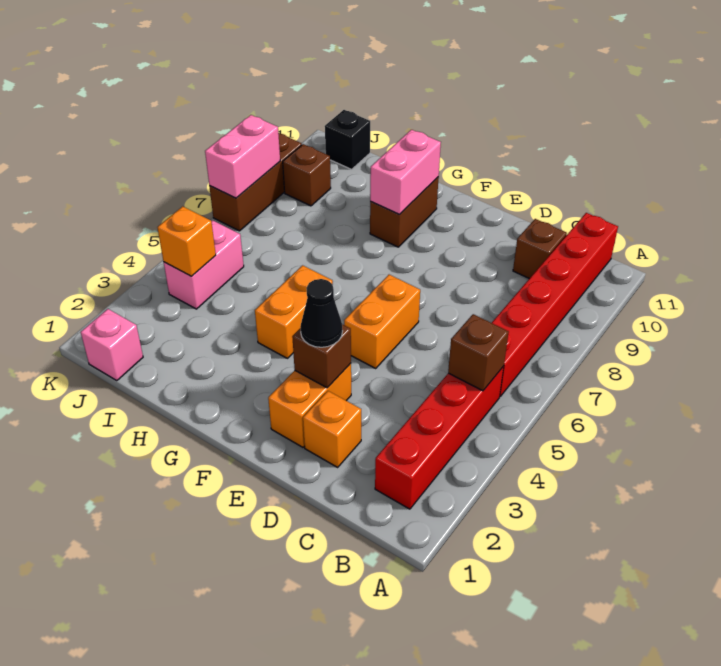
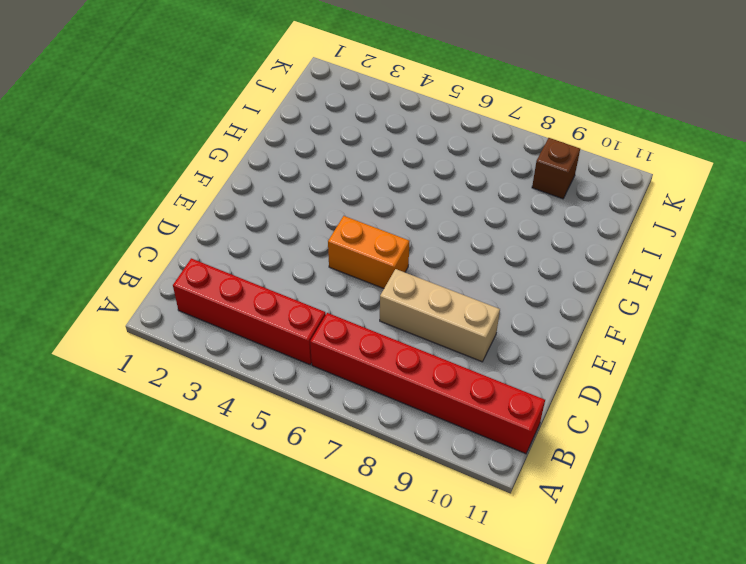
tan 1x3 brick [380,269,500,362] -> none
none -> brown 1x1 brick [513,219,567,279]
none -> orange 1x1 brick [303,391,361,467]
none -> orange 1x2 brick [268,363,351,447]

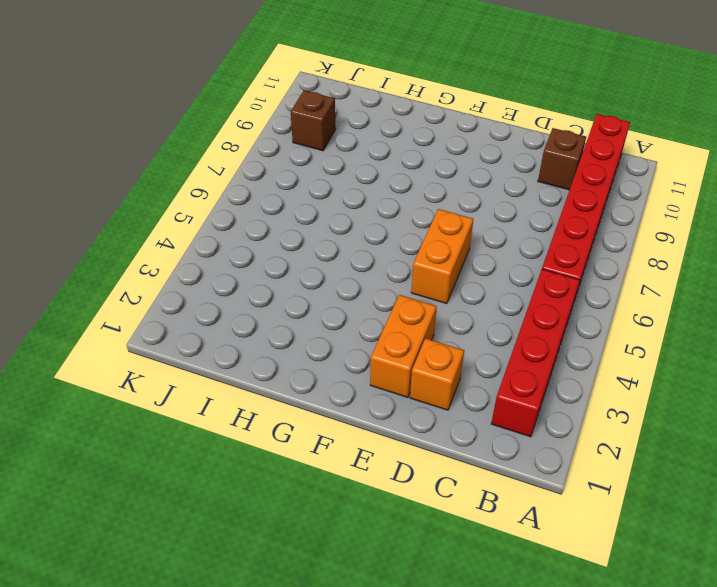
none -> orange 1x2 brick [255,265,333,358]
none -> brown 1x2 brick [370,177,439,247]
none -> pink 1x1 brick [81,309,143,381]

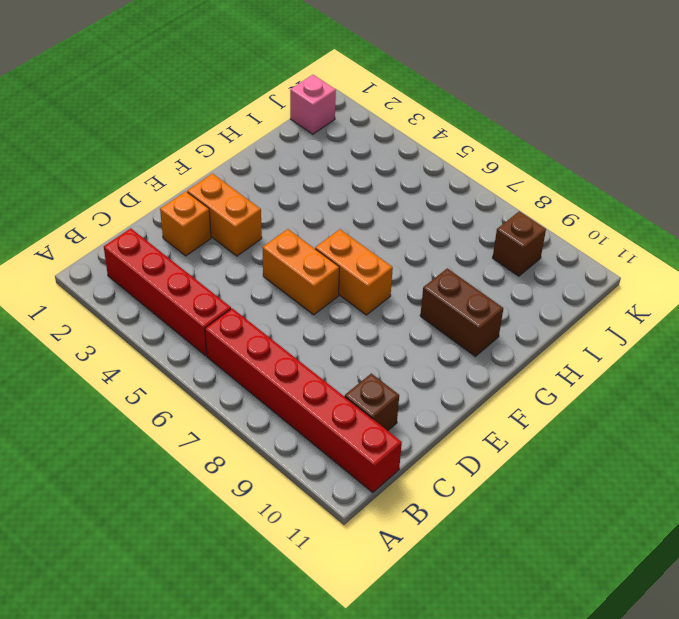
orange 1x2 brick [315,229,393,315] -> orange 1x2 brick moved to [255,265,333,358]
none -> pink 1x2 brick [164,220,244,309]
none -> black 1x1 brick [325,110,370,169]
none -> brown 1x3 brick [209,133,302,231]

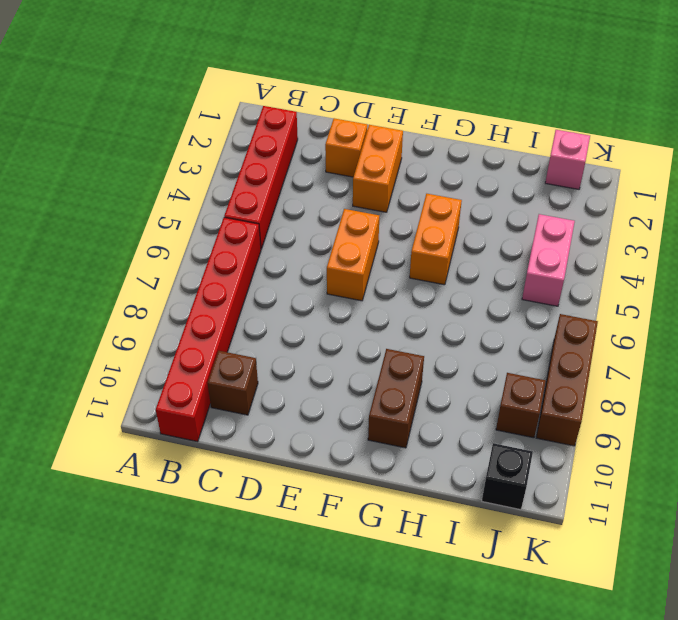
none -> brown 1x1 brick [448,314,509,391]
none -> brown 1x1 brick [292,324,351,388]
none -> pink 1x2 brick [370,130,441,214]

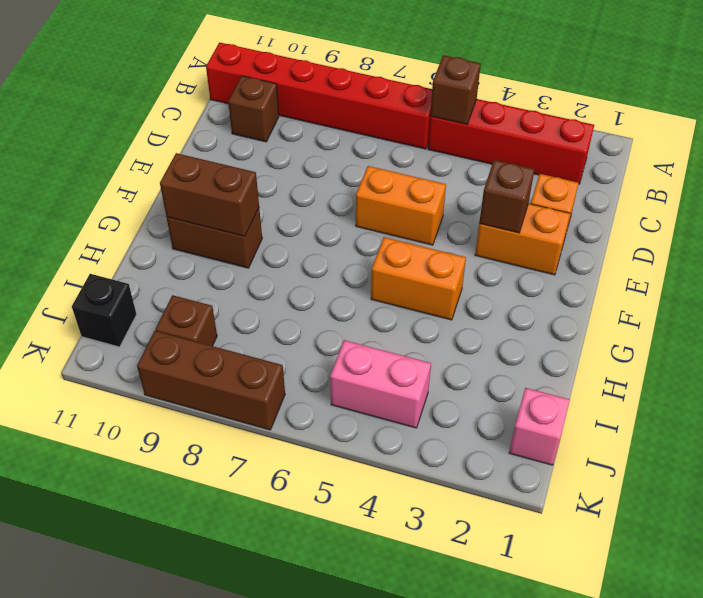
brown 1x2 brick [160,153,259,236] -> pink 1x2 brick [370,130,441,214]
none -> orange 1x1 brick [157,206,216,276]
none -> pink 1x2 brick [205,115,280,198]
none -> black 1x1 cone [300,279,343,347]

